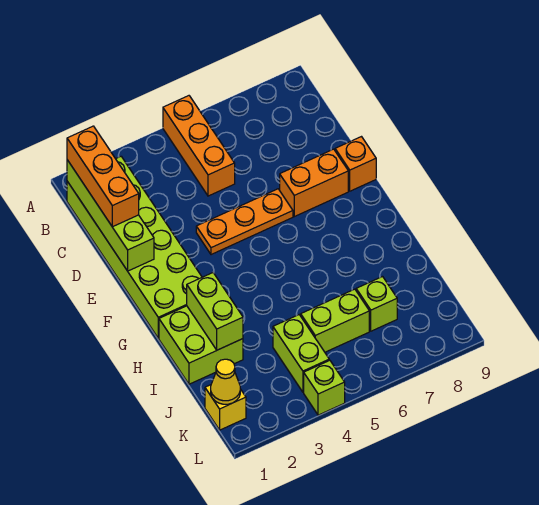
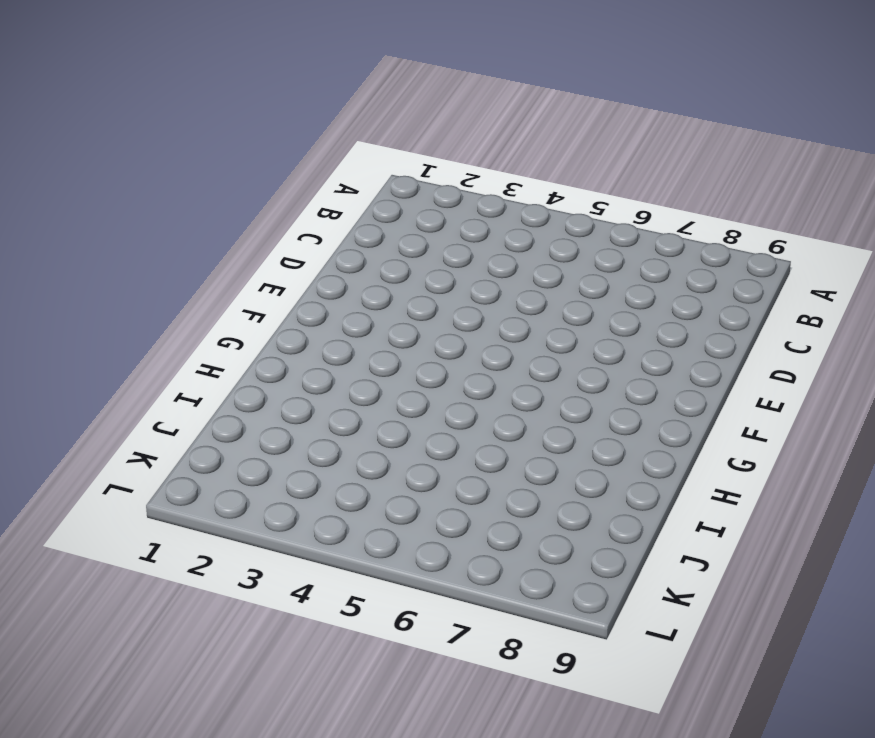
none -> orange 1x3 brick [163,96,235,196]
none -> lime 2x6 brick [67,157,202,338]
none -> orange 1x3 plate [196,189,293,255]

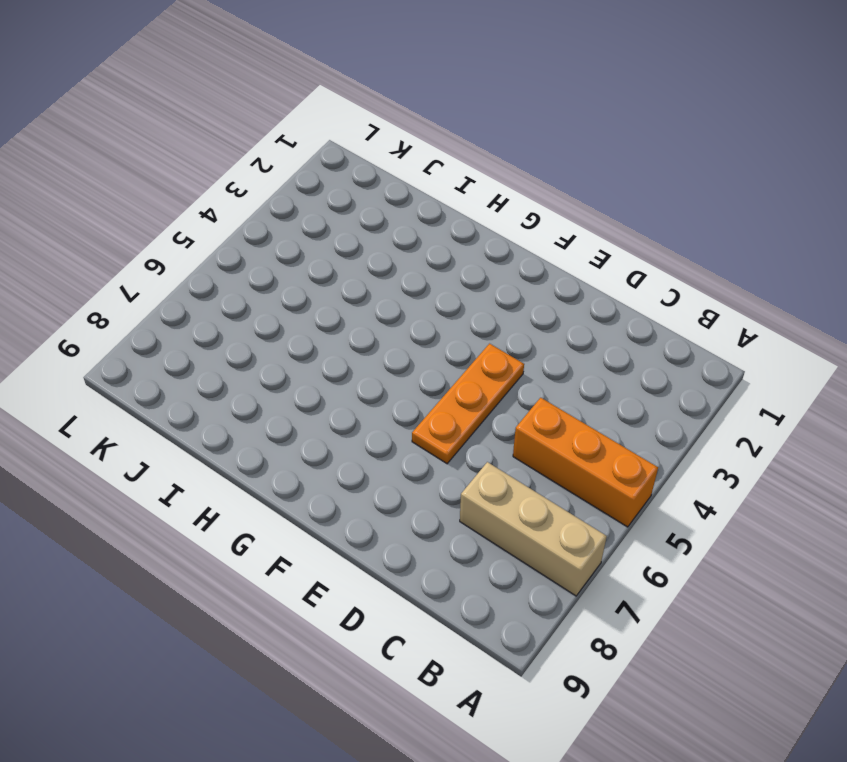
tan 1x3 brick [460,462,607,596] -> none
none -> lime 2x6 brick [67,157,202,338]
none -> orange 1x2 brick [280,149,348,217]
none -> orange 1x1 brick [335,137,376,191]

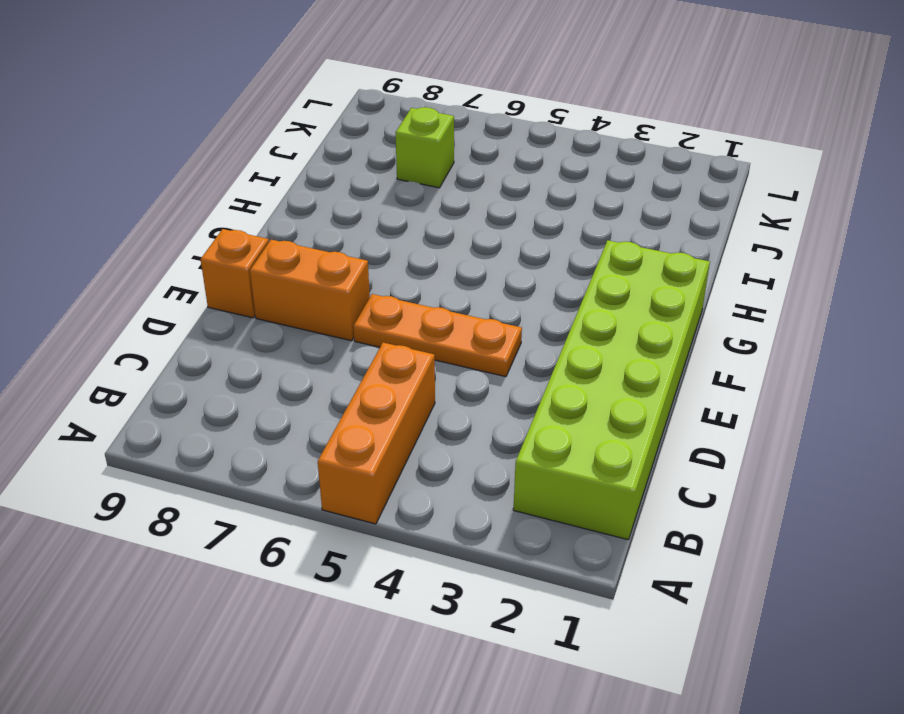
none -> lime 2x2 brick [159,306,243,384]
none -> lime 1x2 brick [273,315,329,392]
none -> lime 1x2 brick [301,289,369,352]

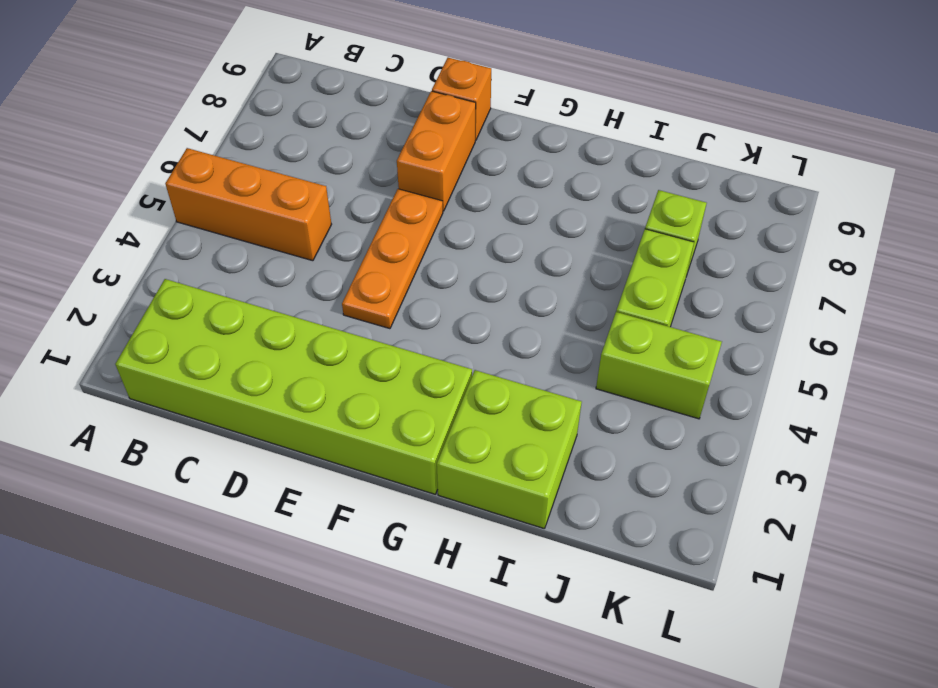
none -> yellow 1x1 brick [205,385,246,430]
none -> lime 1x1 brick [304,360,345,415]
none -> lime 1x4 brick [67,160,154,271]

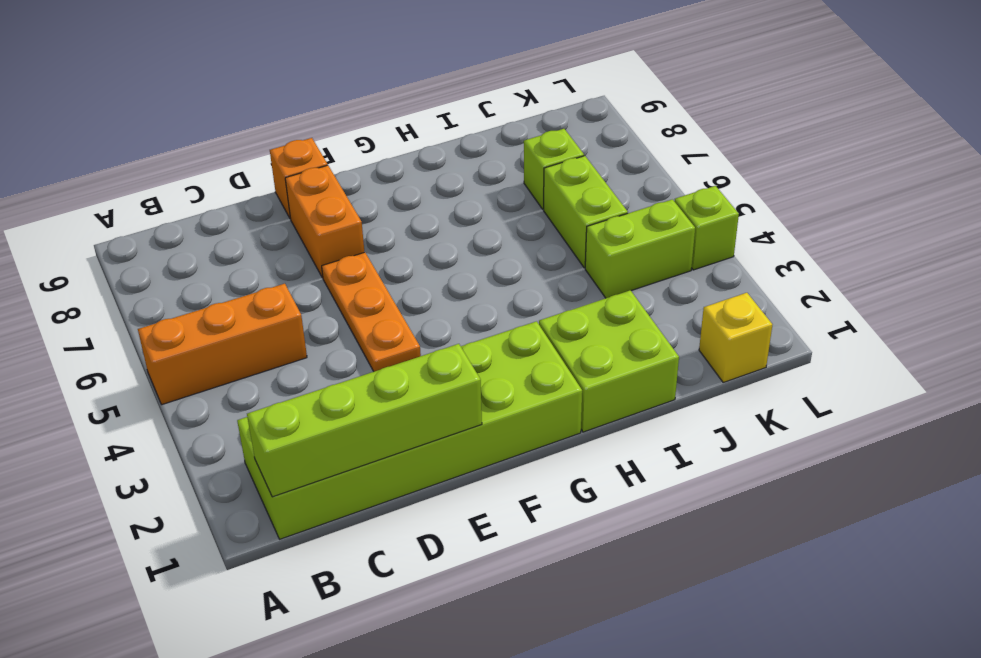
none -> lime 1x2 brick [187,273,243,350]
none -> yellow 1x1 cone [211,359,240,404]
none -> orange 1x3 brick [67,126,139,227]

